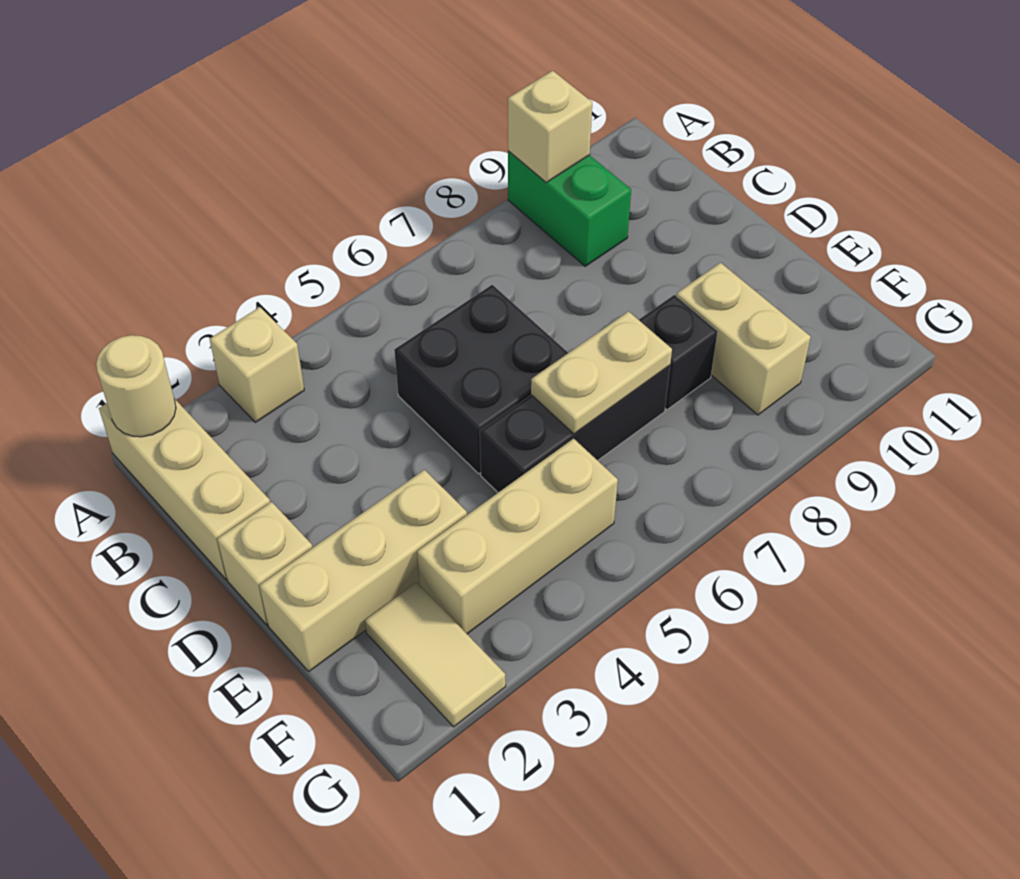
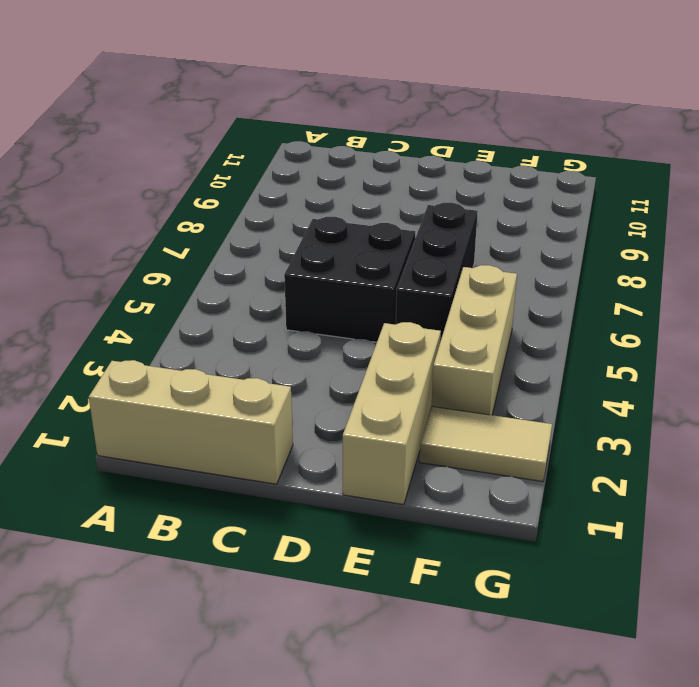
none -> tan 1x1 brick [210,307,304,422]
none -> green 1x2 brick [508,151,631,266]
none -> tan 1x1 brick [217,502,313,624]

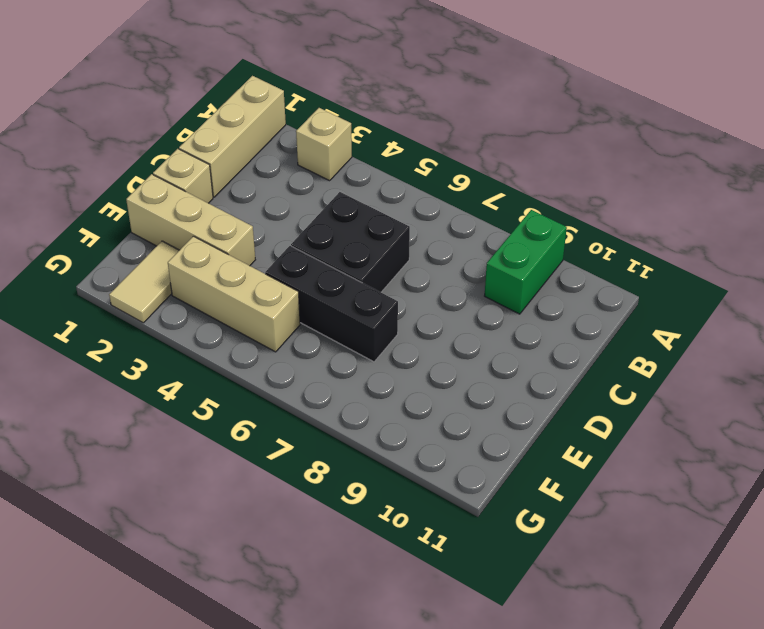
none -> black 1x1 brick [639,295,718,410]
none -> tan 1x2 brick [676,263,811,415]
none -> tan 1x1 round brick [96,335,176,437]

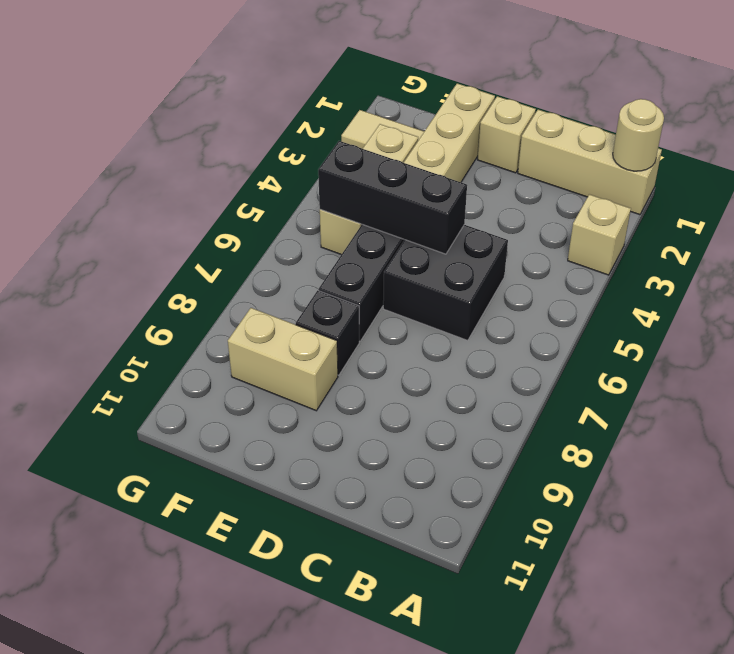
black 1x3 brick [318,141,467,254] -> none
none -> green 1x2 brick [508,151,631,266]
none -> tan 1x1 brick [508,71,592,182]
none -> tan 1x2 plate [531,311,672,434]

